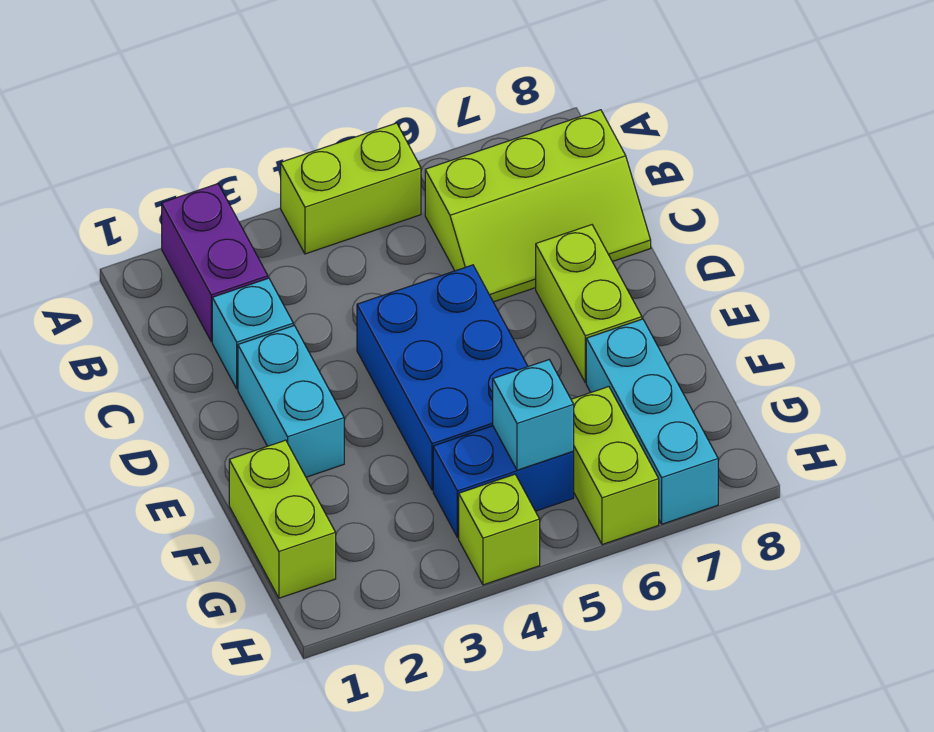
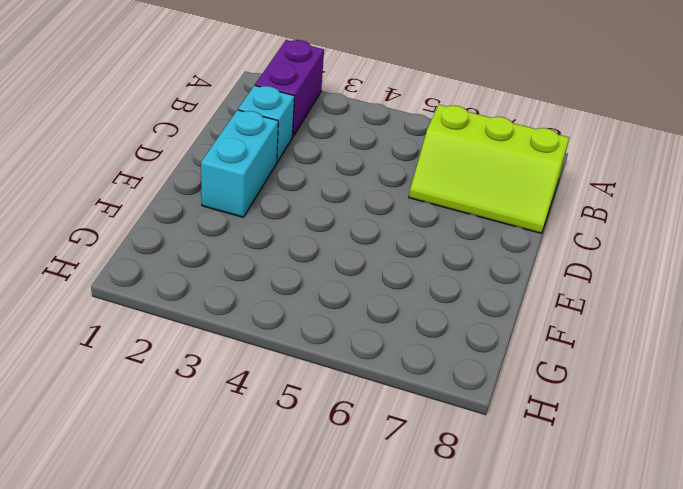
none -> lime 1x2 brick [281,123,421,254]
none -> blue 2x3 brick [357,265,528,490]
none -> lime 1x2 brick [536,225,642,382]

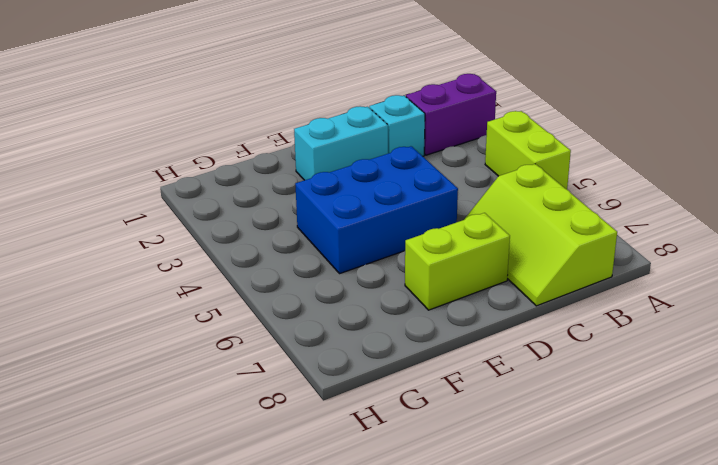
none -> lime 1x2 brick [229,440,336,598]
none -> cyan 1x3 brick [586,319,718,524]
none -> blue 1x2 brick [433,426,574,538]

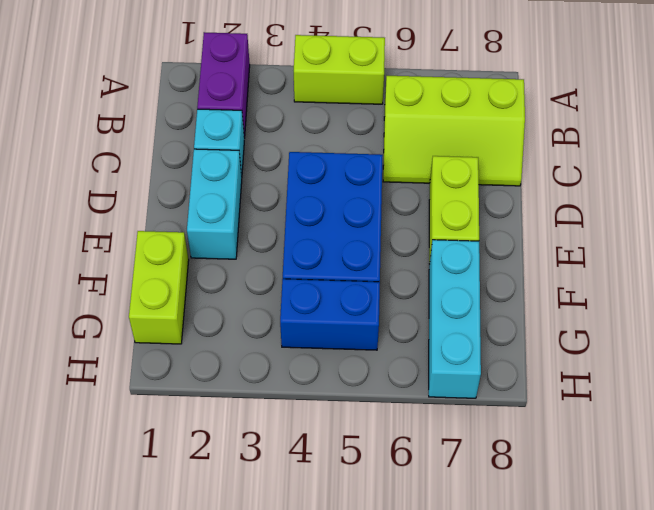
none -> lime 1x2 brick [571,387,659,545]
none -> lime 1x1 brick [459,474,540,585]
none -> cyan 1x1 brick [493,360,574,470]

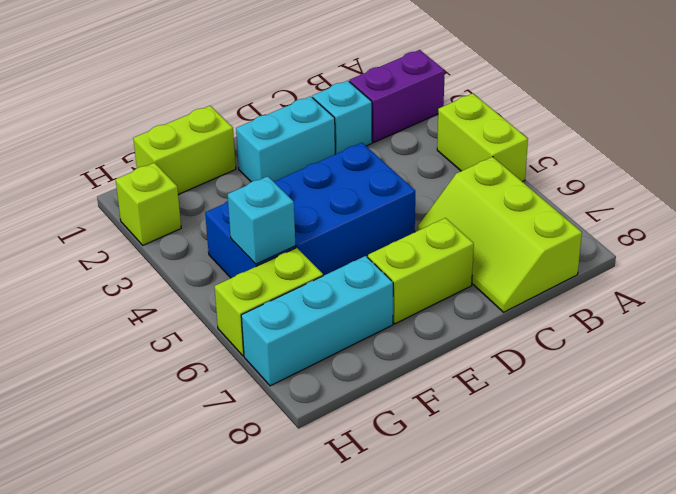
lime 1x1 brick [116,163,181,245] -> lime 1x1 brick moved to [459,474,540,585]

